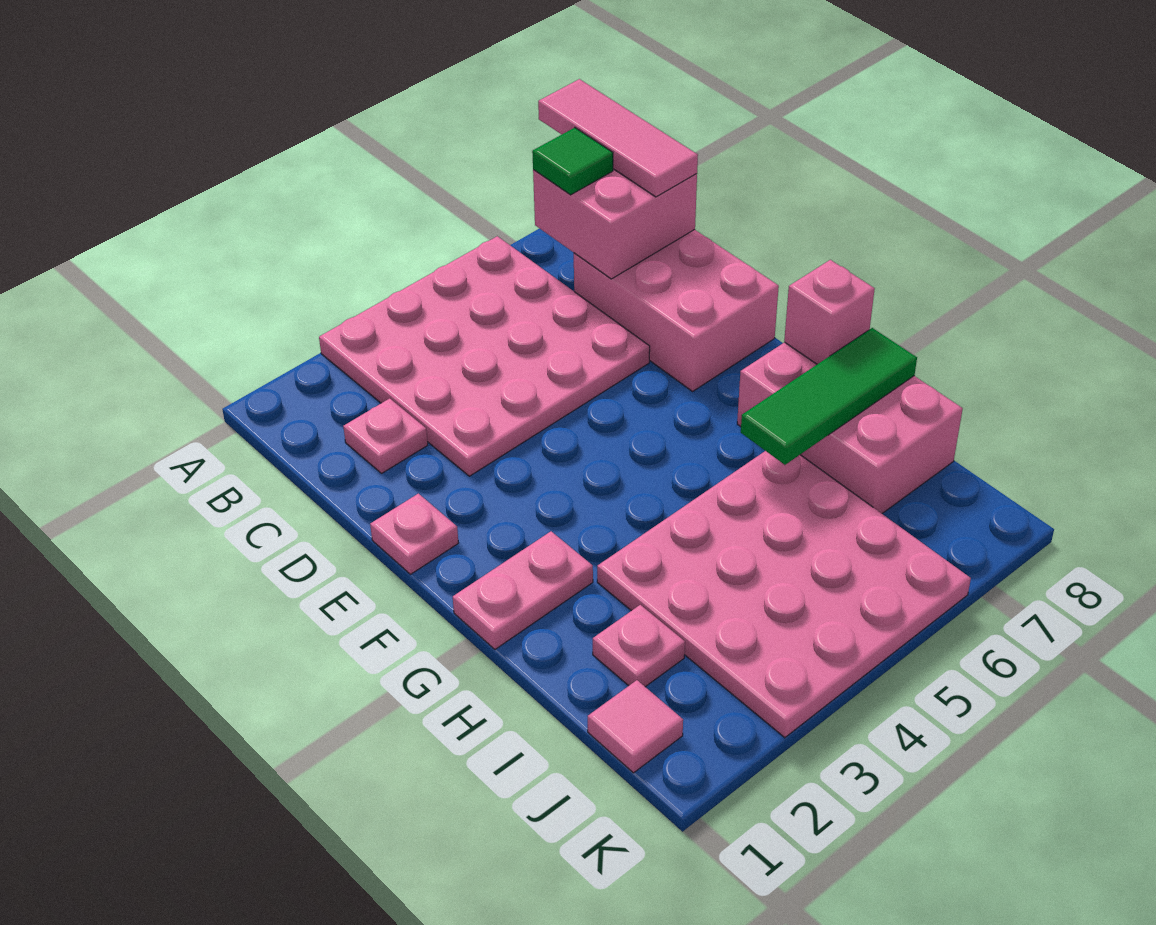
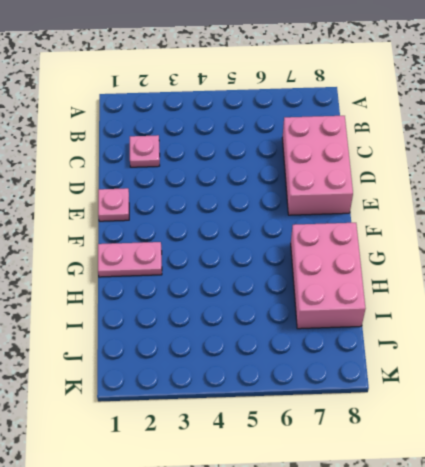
none -> pink 4x4 plate [319,236,650,476]
none -> pink 4x4 plate [597,451,971,738]
none -> pink 1x1 plate [593,605,685,687]

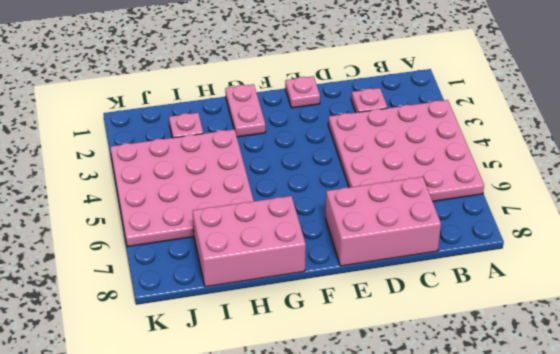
none -> pink 1x1 tile [588,680,683,773]
none -> pink 2x2 brick [533,169,697,279]
none -> pink 1x1 brick [784,260,875,364]

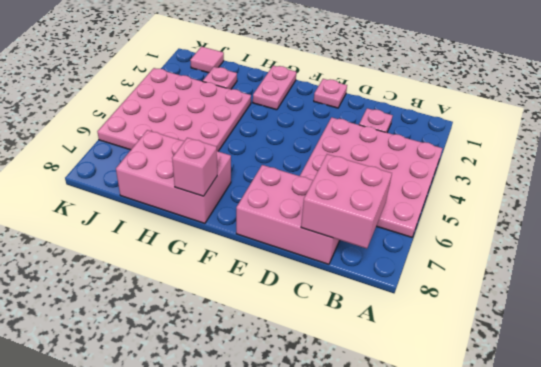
none -> green 1x3 tile [741,328,917,465]
none -> pink 1x3 tile [538,79,698,197]
none -> green 1x1 tile [532,128,613,195]

